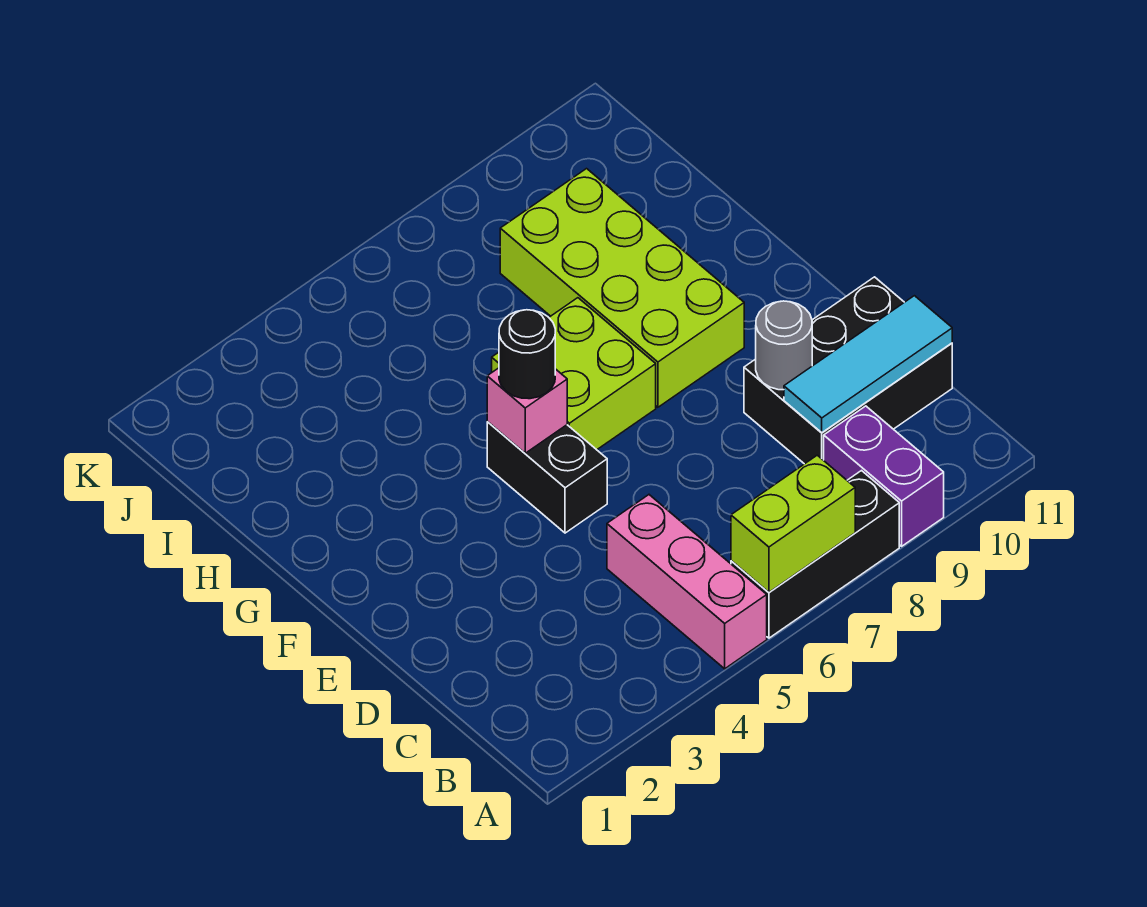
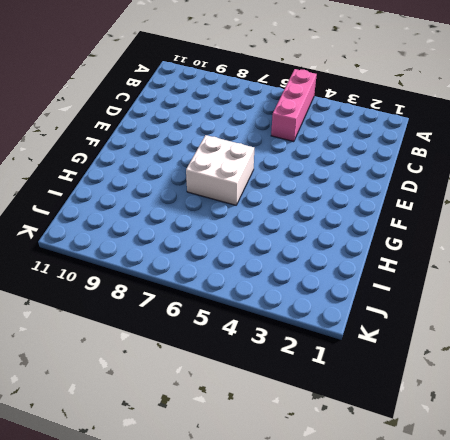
white 2x2 brick [186,135,254,205] -> lime 2x2 brick [492,298,656,450]
none -> black 1x3 brick [731,471,899,638]
none -> purple 1x2 brick [824,406,944,546]
none -> black 2x3 brick [744,277,952,464]

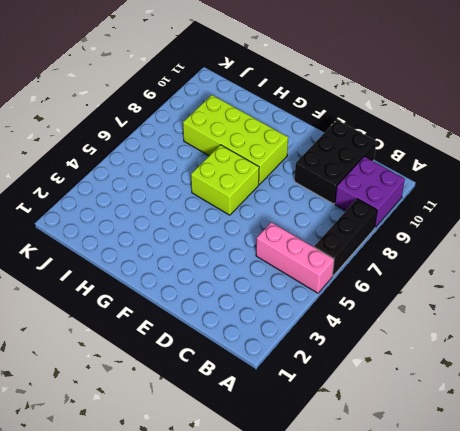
purple 2x2 brick [335,157,405,227] -> purple 1x2 brick [824,406,944,546]
none -> black 1x2 brick [487,422,607,533]
none -> lime 1x2 brick [731,455,855,592]
none -> cyan 1x3 tile [784,296,952,433]

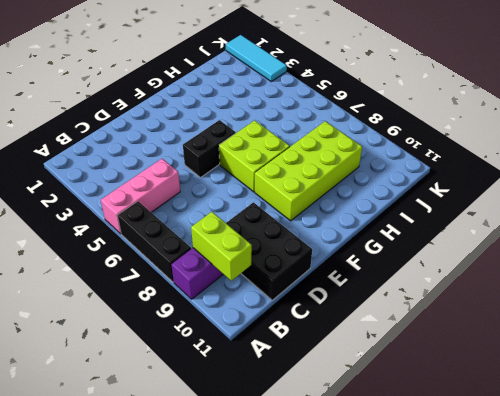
lime 1x2 brick [191,212,252,281] -> lime 1x2 brick moved to [731,455,855,592]
cyan 1x3 tile [226,35,287,82] -> cyan 1x3 tile moved to [784,296,952,433]
none -> grey 1x1 round brick [756,301,812,390]
none -> pink 1x1 brick [487,368,567,453]
none -> black 1x1 round brick [499,310,555,399]

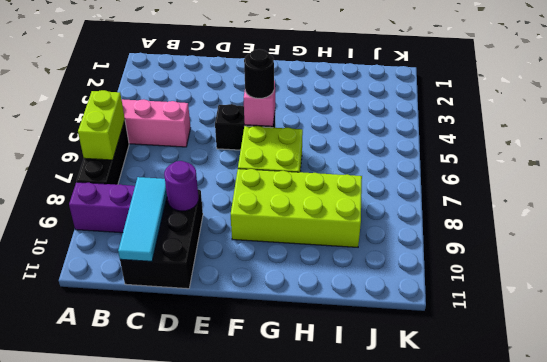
purple 1x1 round brick [164,161,199,211] -> grey 1x1 round brick [756,301,812,390]

